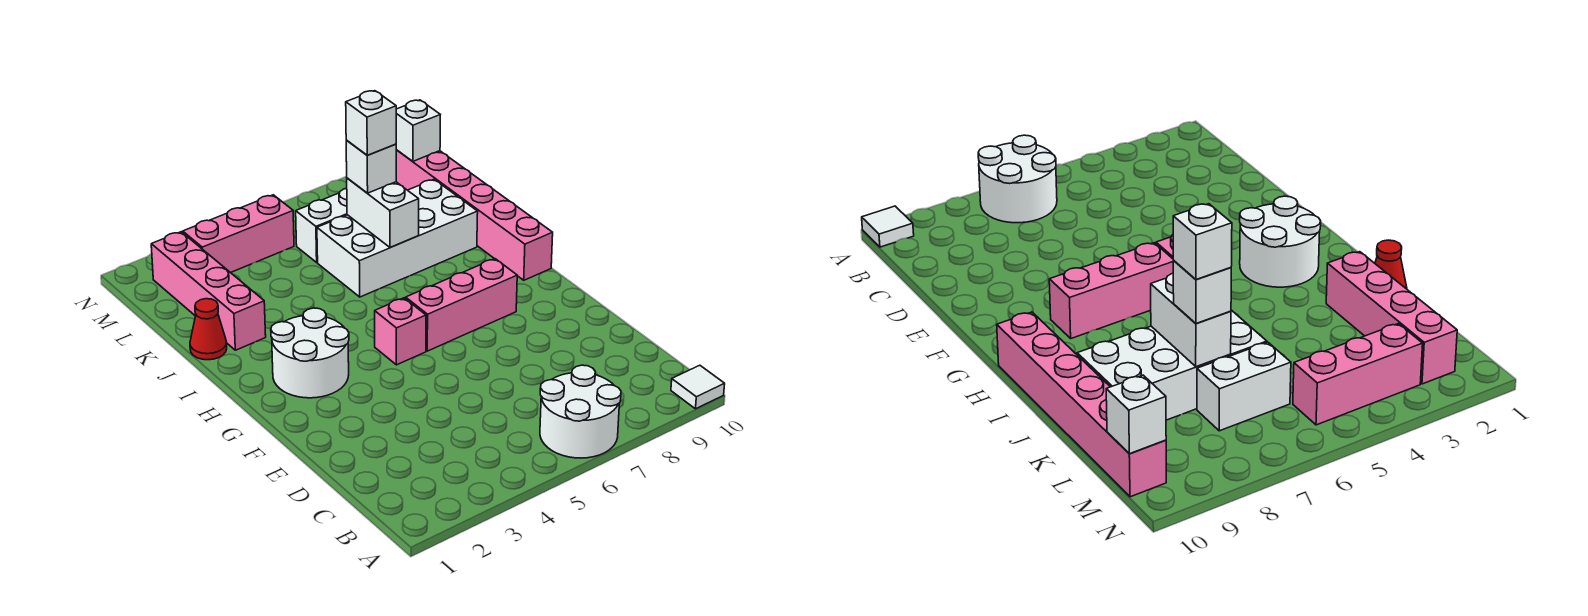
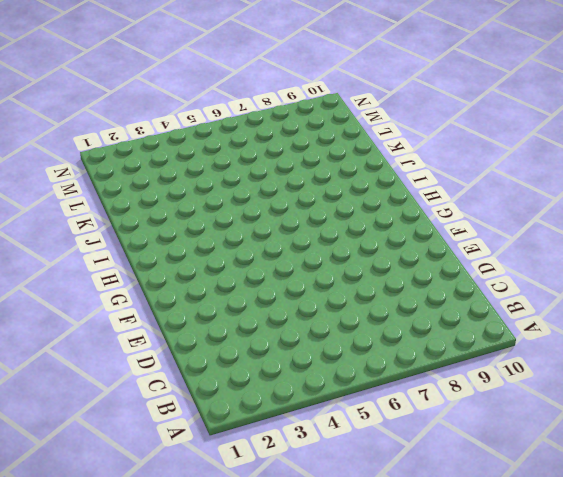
none -> white 2x2 round brick [540,365,621,458]
none -> white 1x1 tile [671,365,725,409]
none -> white 2x2 round brick [271,308,349,398]

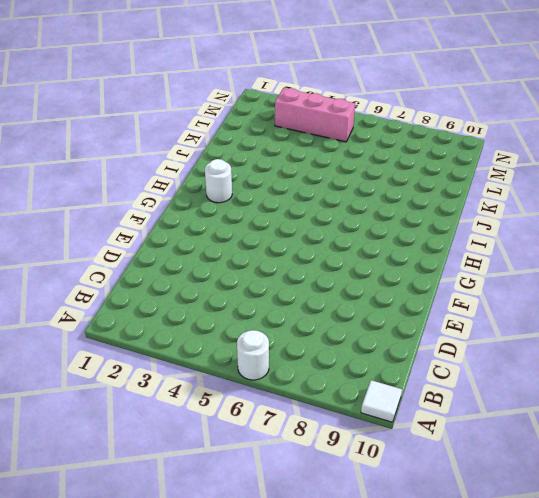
white 1x1 round brick [237,330,269,380] -> white 2x2 round brick [540,365,621,458]
white 1x1 round brick [205,159,232,203] -> white 2x2 round brick [271,308,349,398]
none -> pink 1x1 brick [375,298,426,365]
none -> pink 1x3 brick [406,259,517,351]
none -> pink 1x6 brick [396,150,553,280]

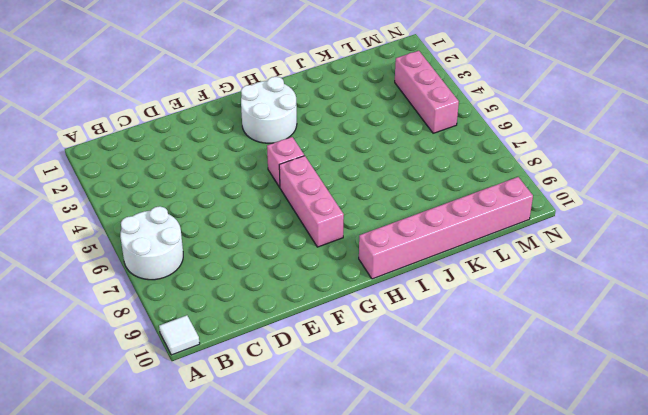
none -> red 1x1 cone [190,299,227,360]
none -> pink 1x4 brick [151,232,266,350]
none -> white 2x4 brick [317,179,478,297]

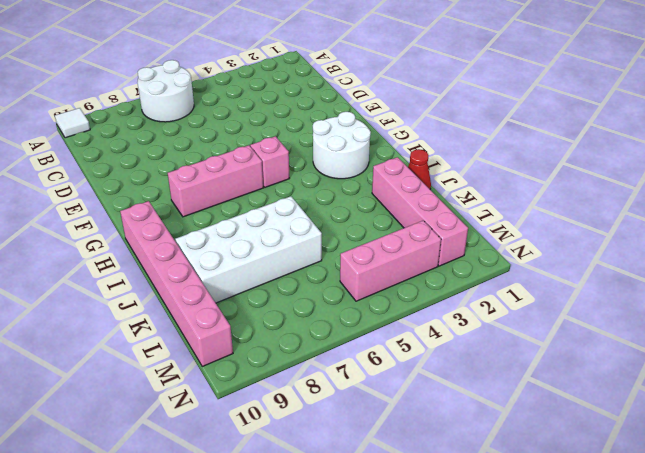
none -> white 1x2 brick [296,188,347,262]
none -> white 1x2 brick [347,178,419,248]
none -> white 1x1 brick [396,100,440,161]

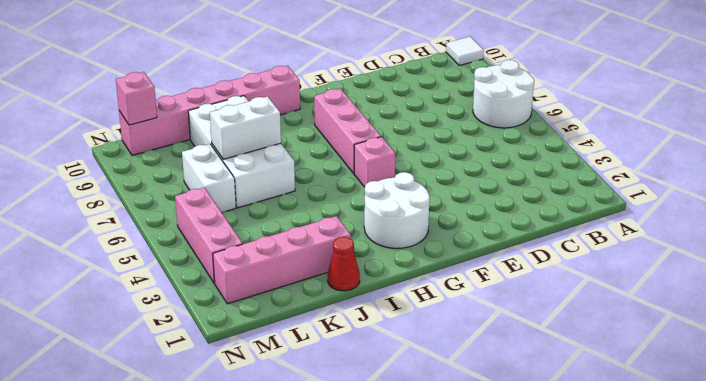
pink 1x1 brick [116,72,157,125] -> white 1x1 brick [396,100,440,161]
none -> white 1x1 brick [346,140,396,193]
none -> white 1x1 brick [346,91,396,155]

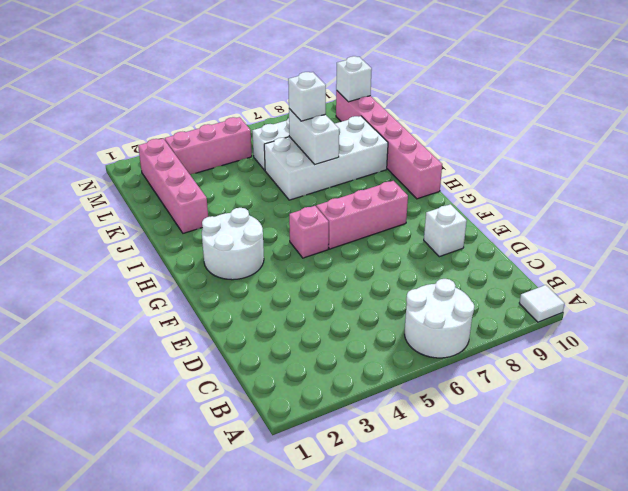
white 1x1 brick [424,204,467,257] -> white 1x1 brick moved to [346,91,396,155]
none -> red 1x1 cone [190,299,227,360]

